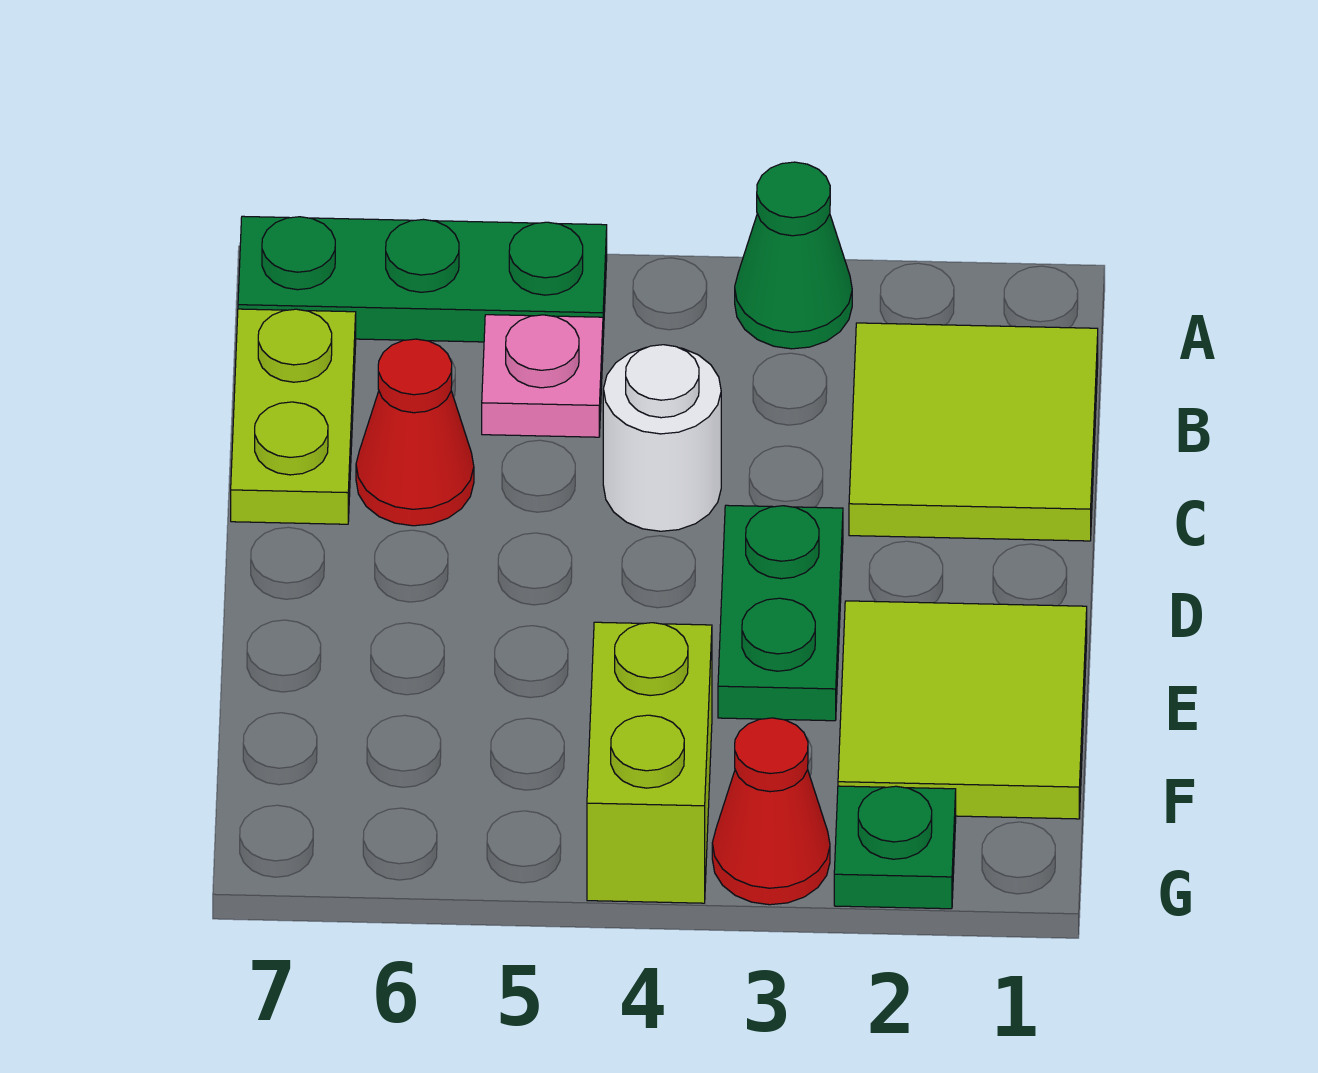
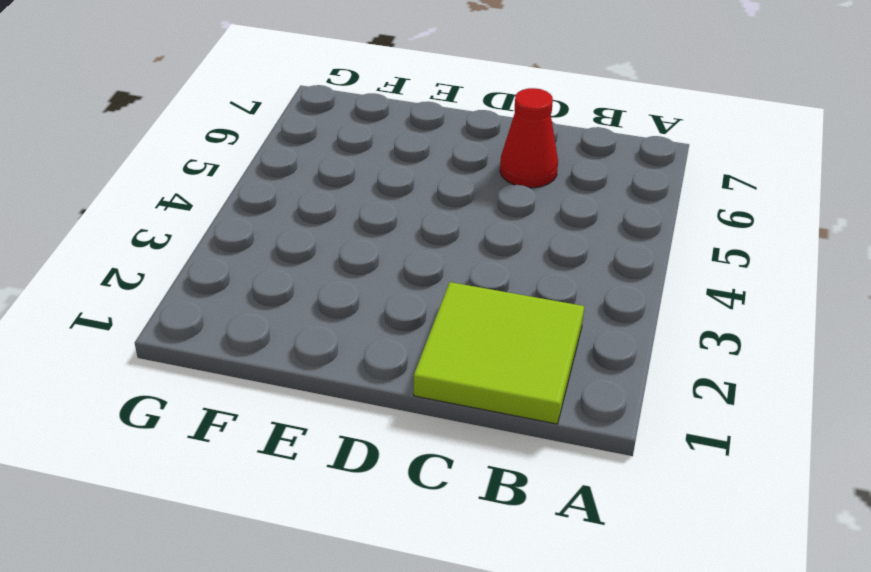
none -> green 1x1 cone [735,162,852,349]
none -> green 1x3 plate [238,216,607,342]
none -> pink 1x1 plate [482,315,603,437]

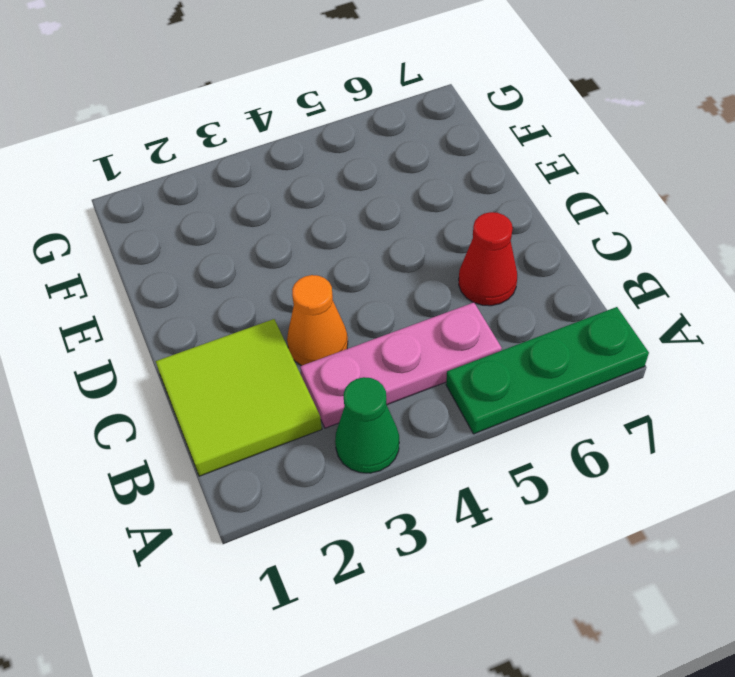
pink 1x3 plate [300,302,502,428] -> pink 1x1 plate [482,315,603,437]
orange 1x1 cone [287,275,348,366] -> none
none -> lime 1x2 plate [231,309,356,524]
none -> white 1x1 round brick [603,345,721,531]
none -> green 1x2 plate [718,505,843,721]

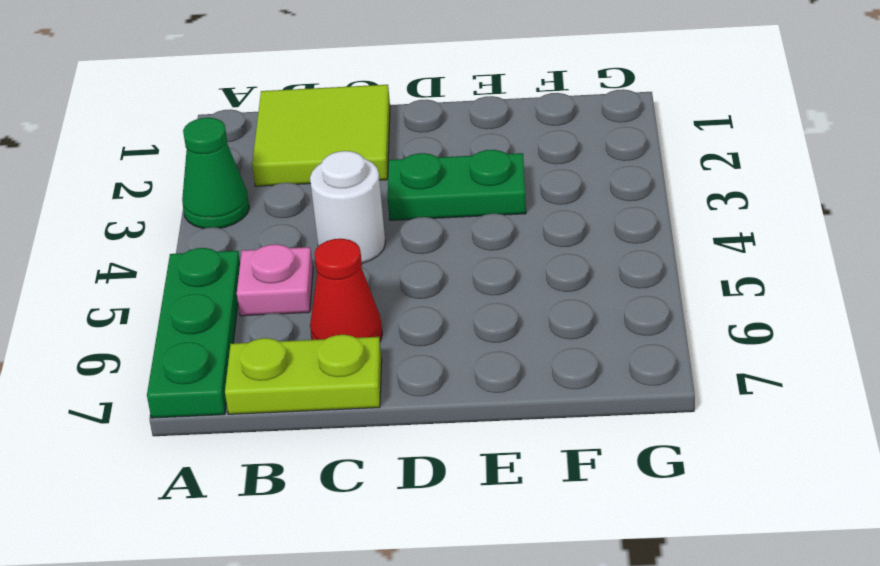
none -> lime 2x2 tile [838,601,1087,819]
none -> lime 1x2 brick [587,622,712,903]
none -> green 1x1 plate [834,786,956,909]

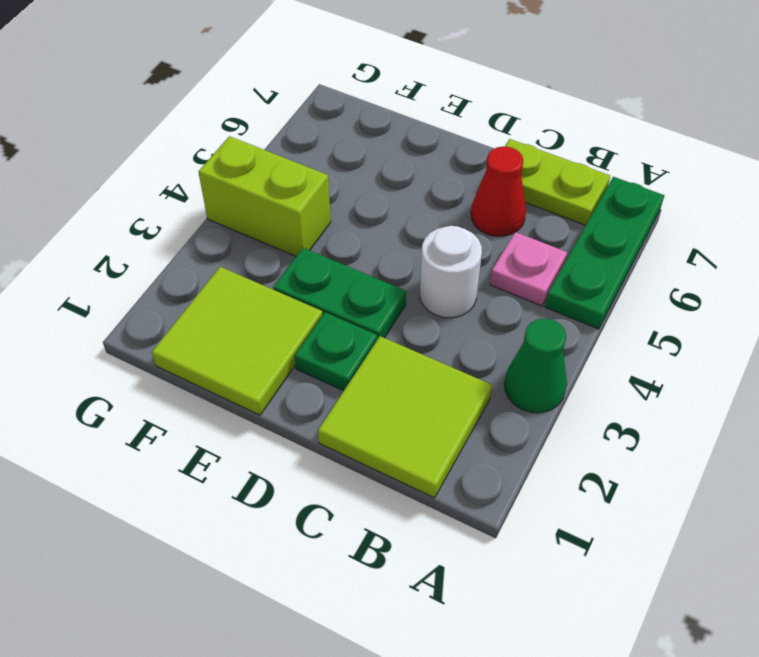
green 1x1 plate [295,312,377,391] -> green 1x1 plate moved to [834,786,956,909]
none -> red 1x1 cone [712,718,830,905]

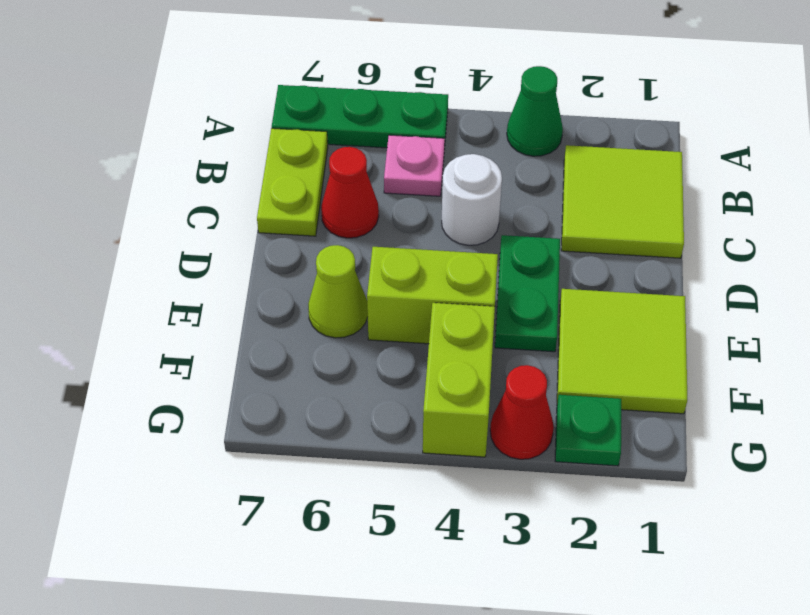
lime 1x2 brick [367,247,498,344] -> none
lime 1x1 cone [308,245,368,338] -> none

